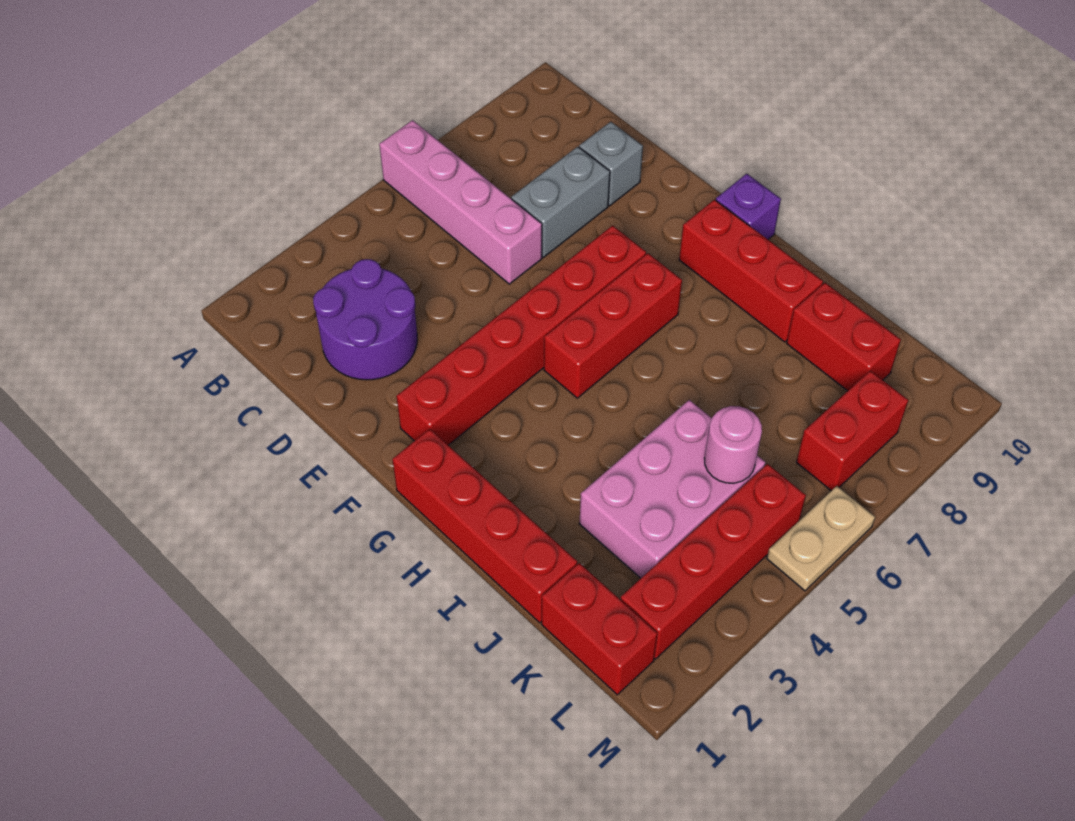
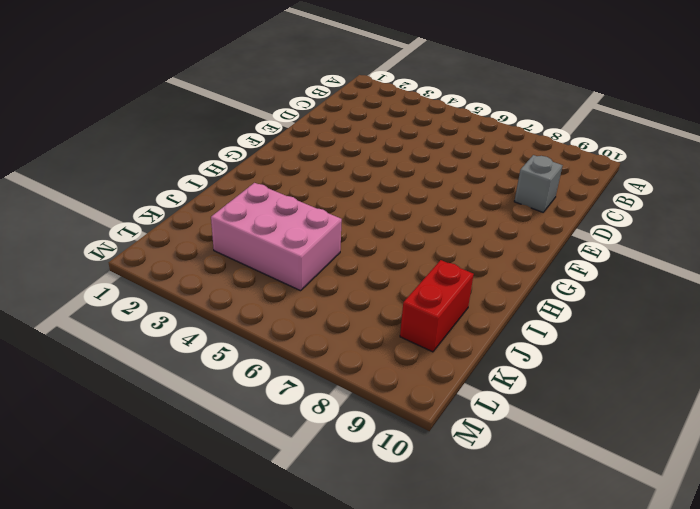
none -> pink 1x4 brick [379,120,542,284]
none -> purple 2x2 round brick [313,259,417,380]
none -> grey 1x2 brick [511,147,610,257]

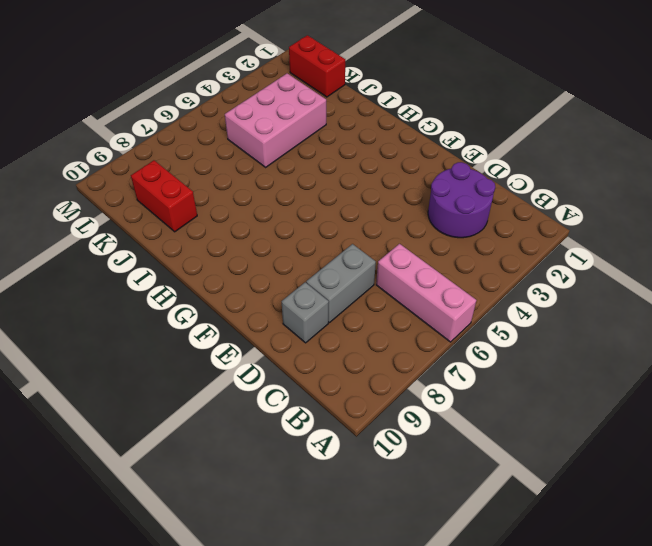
pink 1x3 brick [376,244,476,342] -> pink 1x4 brick [379,120,542,284]
none -> red 1x6 brick [396,226,646,445]
none -> red 1x4 brick [392,429,577,623]
none -> red 1x3 brick [544,253,682,398]

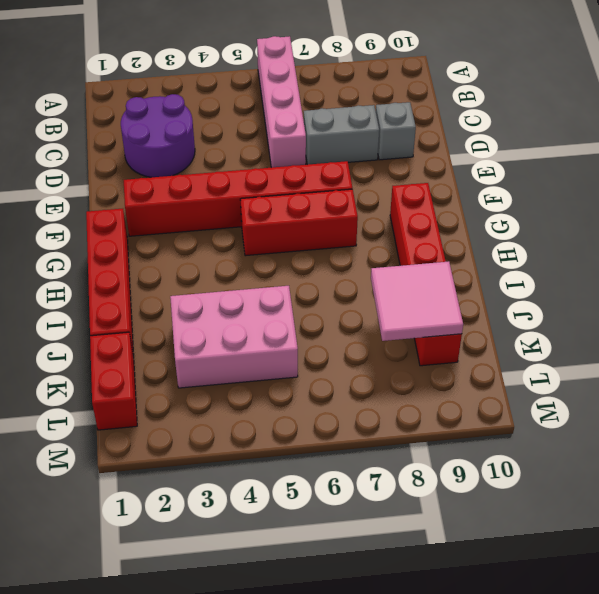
pink 2x2 tile [371,261,463,341] -> none
none -> purple 1x1 brick [716,174,781,239]
none -> red 1x4 brick [620,464,806,659]
none -> red 1x2 brick [796,371,908,491]

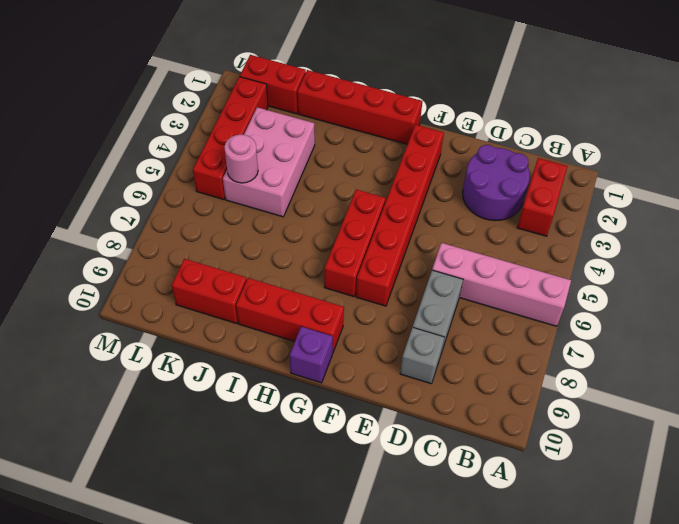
red 1x2 brick [517,158,567,236] -> red 1x2 brick moved to [796,371,908,491]
none -> tan 1x2 plate [767,486,875,591]

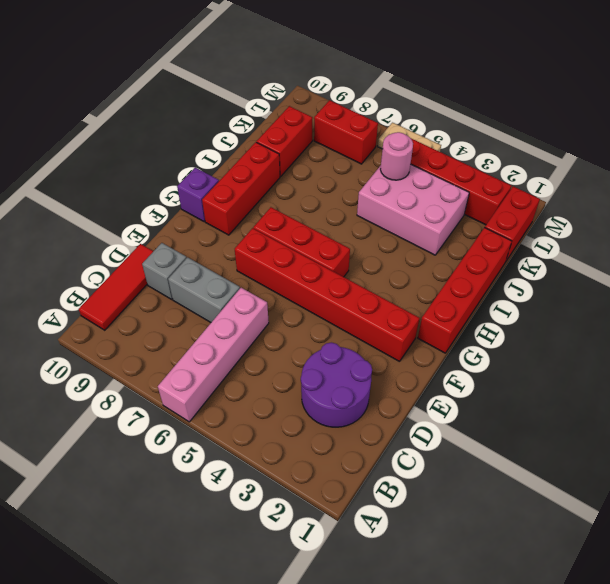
red 1x3 tile [79,244,153,330] -> none

